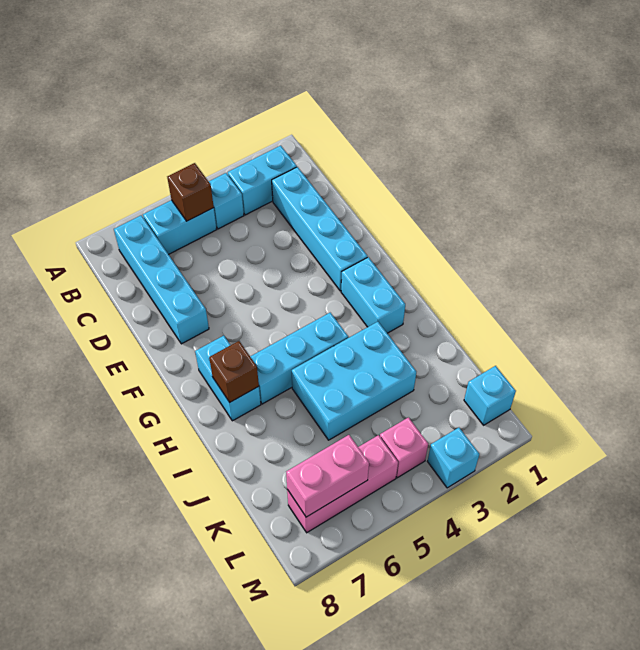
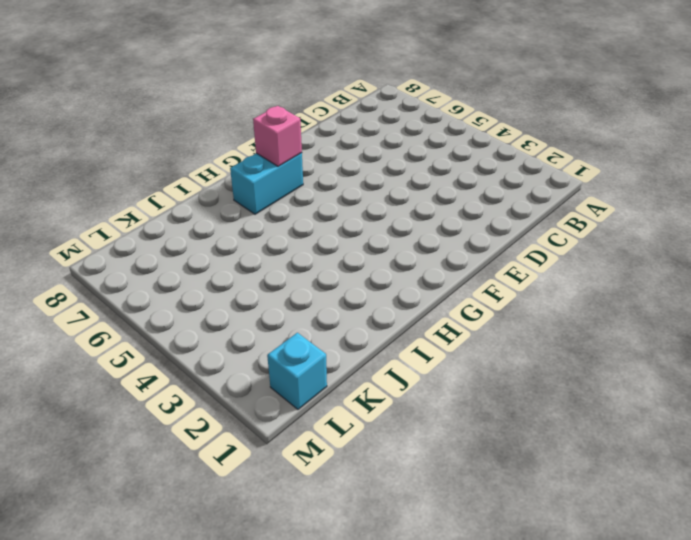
pink 1x1 brick [253,106,302,166] -> pink 1x1 brick moved to [380,417,428,478]
none -> cyan 1x2 brick [228,146,297,215]
none -> cyan 1x1 brick [209,173,244,229]
none -> cyan 1x2 brick [143,200,217,255]

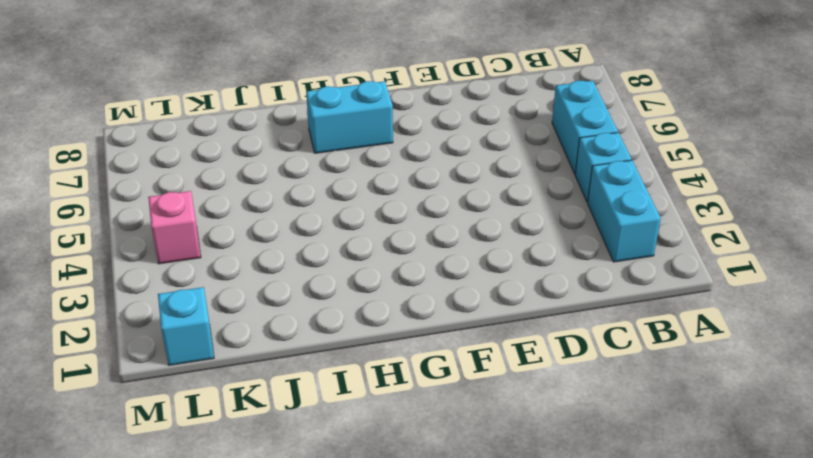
none -> cyan 1x4 brick [114,215,209,344]
none -> cyan 1x4 brick [272,167,367,291]
none -> cyan 1x2 brick [341,257,405,333]

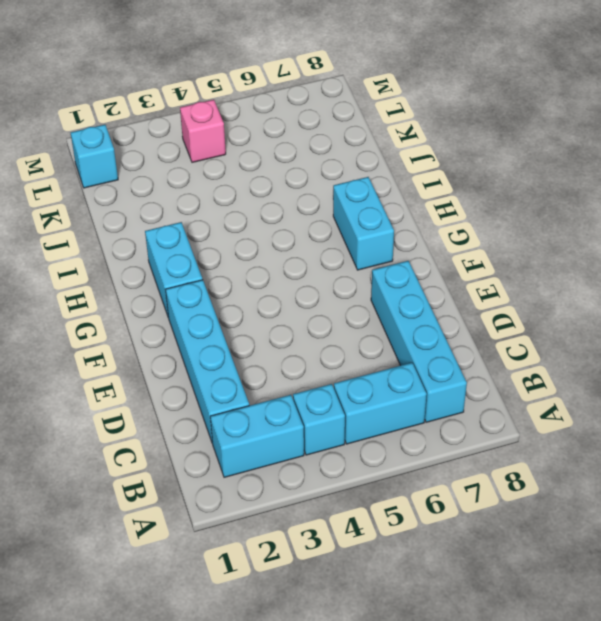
none -> cyan 1x3 brick [250,313,348,404]
none -> cyan 2x3 brick [292,322,416,440]
none -> pink 1x3 brick [287,435,398,533]

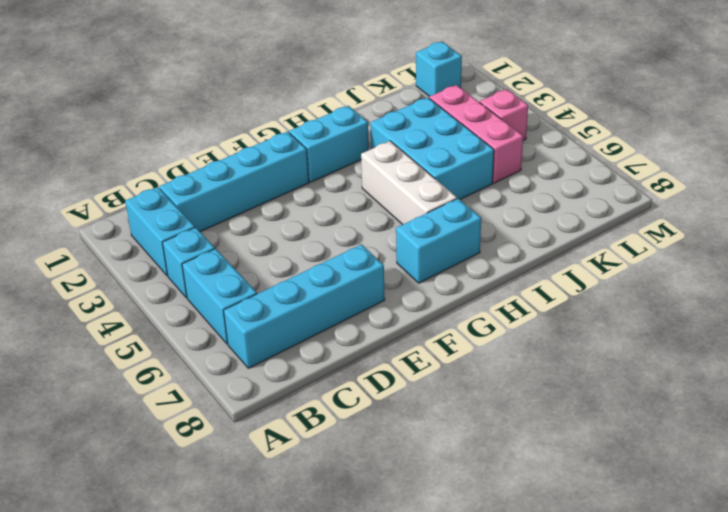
white 1x3 brick [361,141,457,225] -> cyan 1x3 brick [250,313,348,404]
pink 1x3 brick [429,85,523,183] -> pink 1x3 brick moved to [287,435,398,533]
none -> cyan 1x1 brick [428,428,479,488]
none -> brown 1x1 brick [167,163,214,221]
none -> brown 1x1 brick [209,341,259,402]

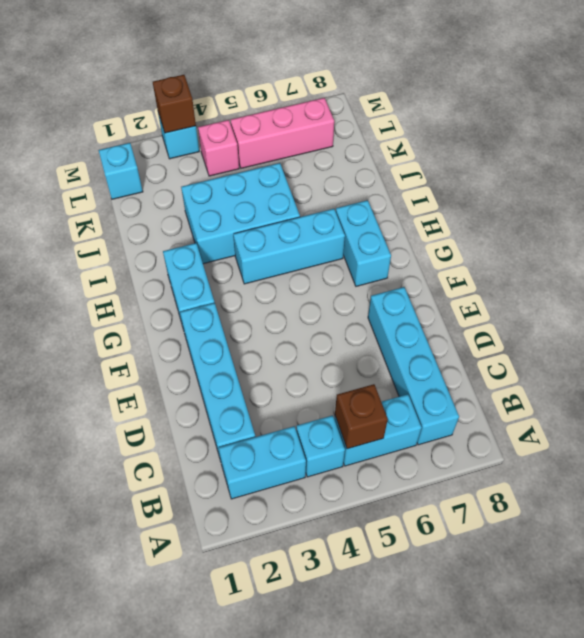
brown 1x1 brick [153,75,196,133] -> brown 1x1 brick moved to [209,341,259,402]
none -> pink 1x2 brick [286,435,369,517]

